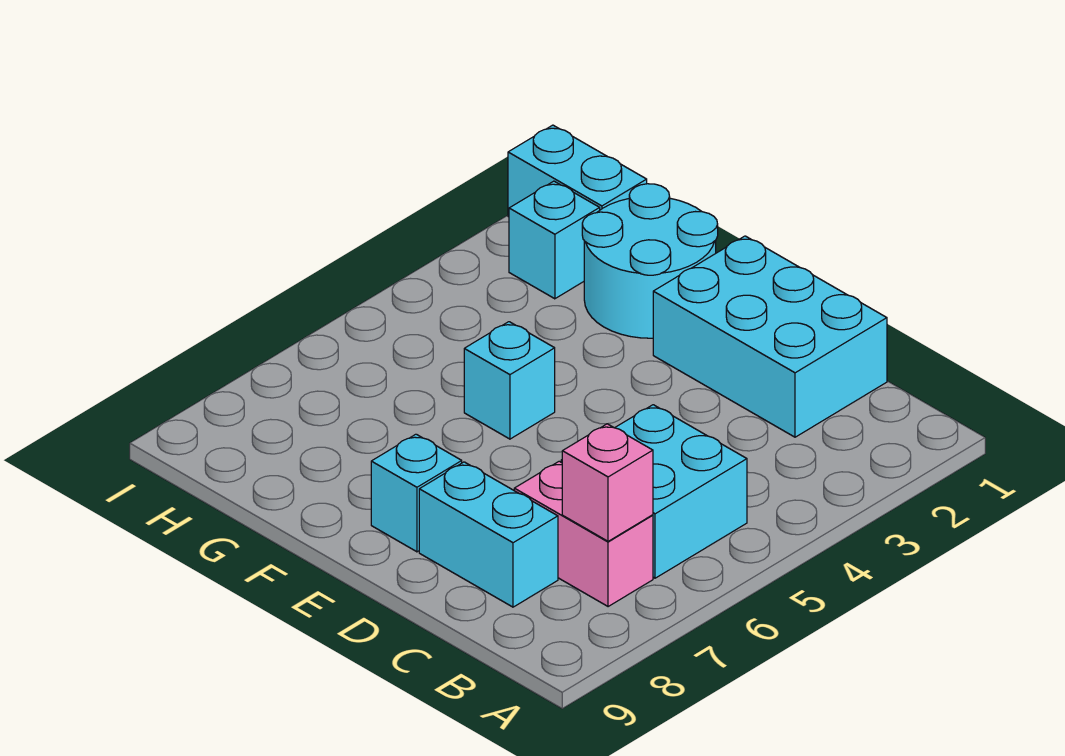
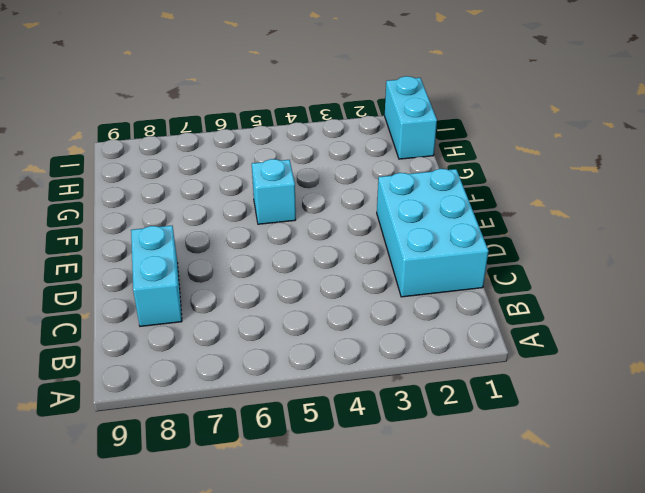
none -> cyan 2x2 brick [561,405,747,578]
none -> pink 1x2 brick [514,461,653,607]

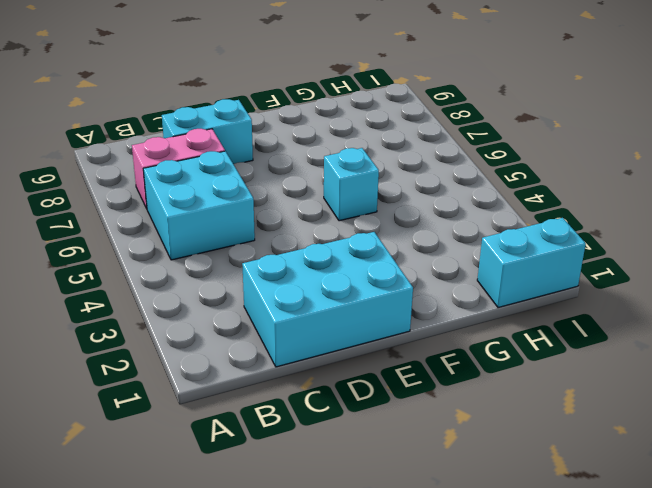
none -> cyan 1x1 brick [371,434,462,552]
none -> cyan 2x2 round brick [582,184,718,338]

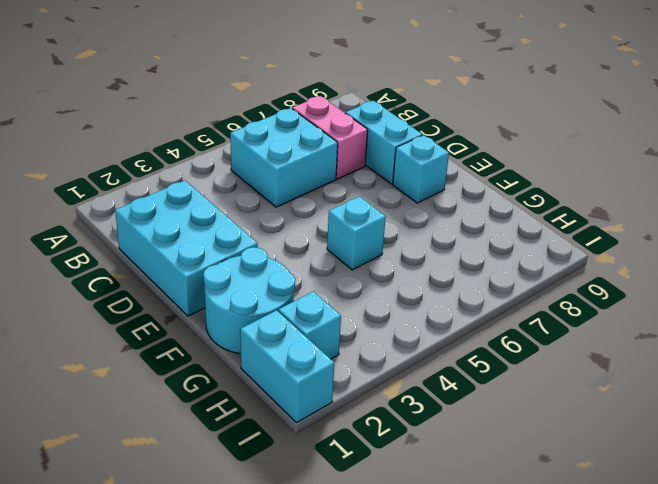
none -> pink 1x1 brick [562,424,653,541]

